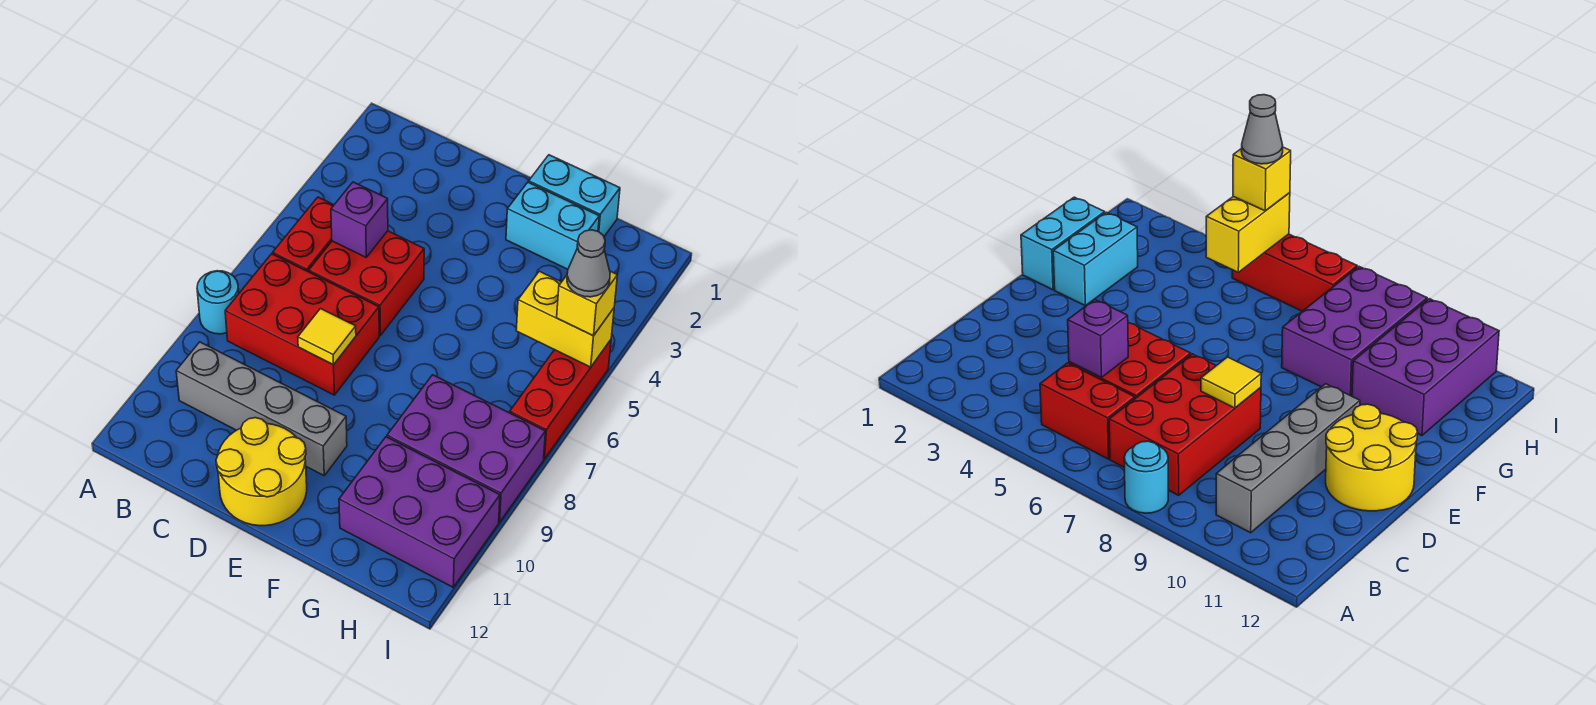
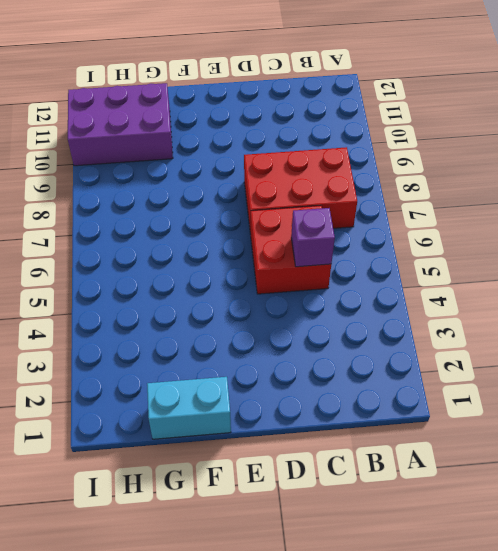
none -> cyan 1x1 round brick [197,271,239,334]
none -> red 1x2 brick [273,197,334,272]
none -> grey 1x4 brick [176,342,347,475]

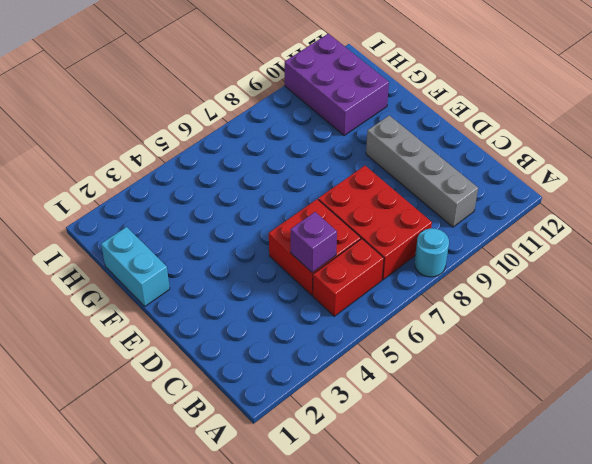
none -> yellow 2x2 round brick [216,418,307,526]
none -> cyan 1x2 brick [506,182,599,269]
none -> purple 2x3 brick [387,375,546,522]

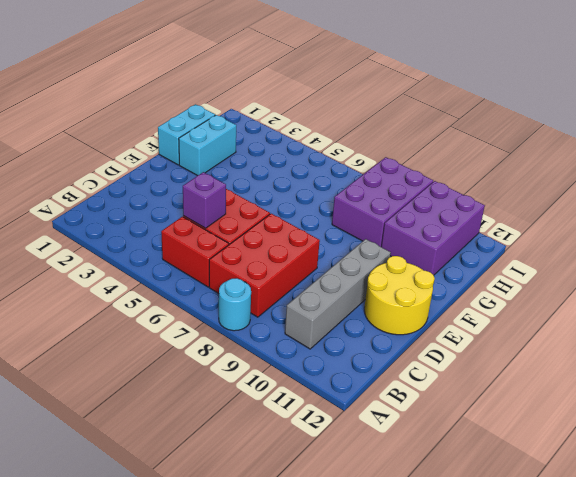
none -> red 1x3 brick [510,340,611,459]
none -> yellow 1x1 tile [298,309,356,365]
none -> yellow 1x2 brick [516,271,614,367]

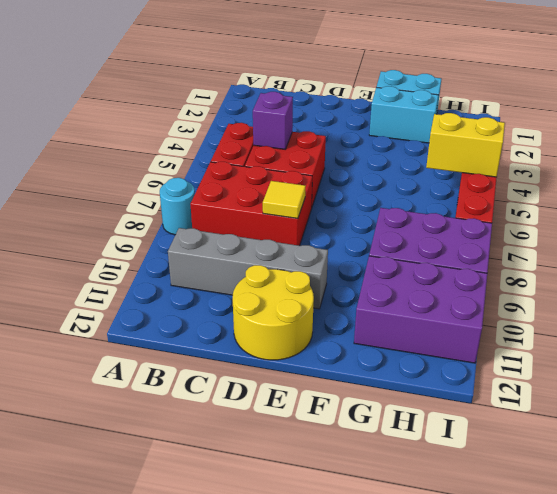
none -> yellow 1x1 brick [557,271,617,336]
none -> grey 1x1 cone [567,230,610,297]

